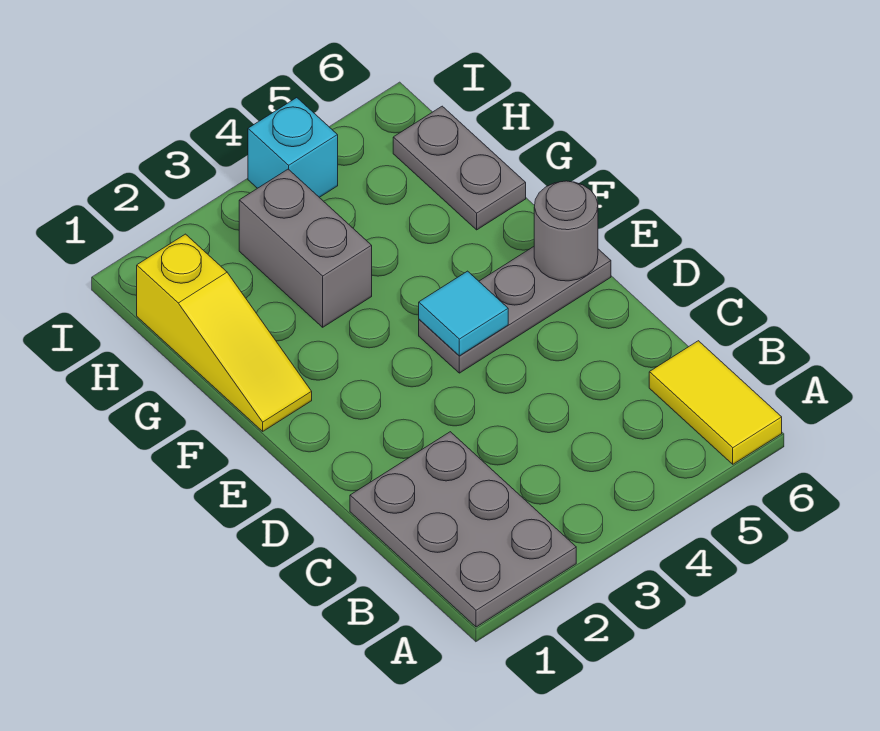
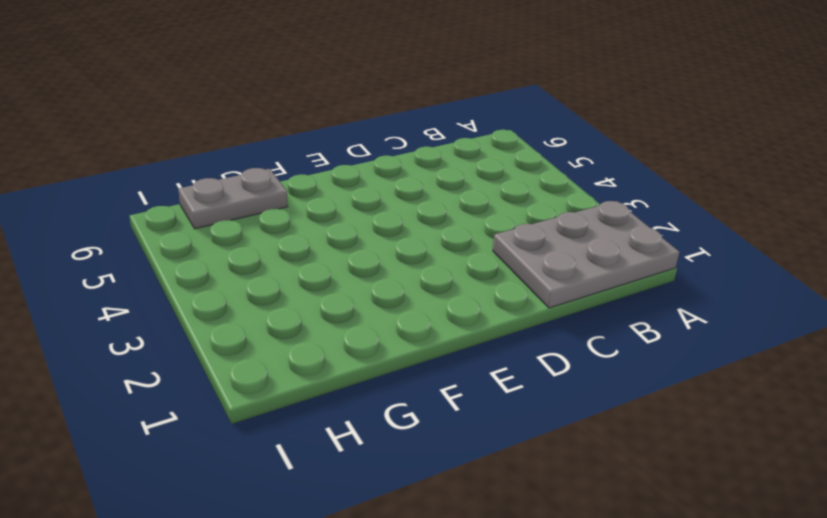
none -> yellow 1x2 tile [649,341,782,464]
none -> grey 1x3 plate [419,247,611,373]

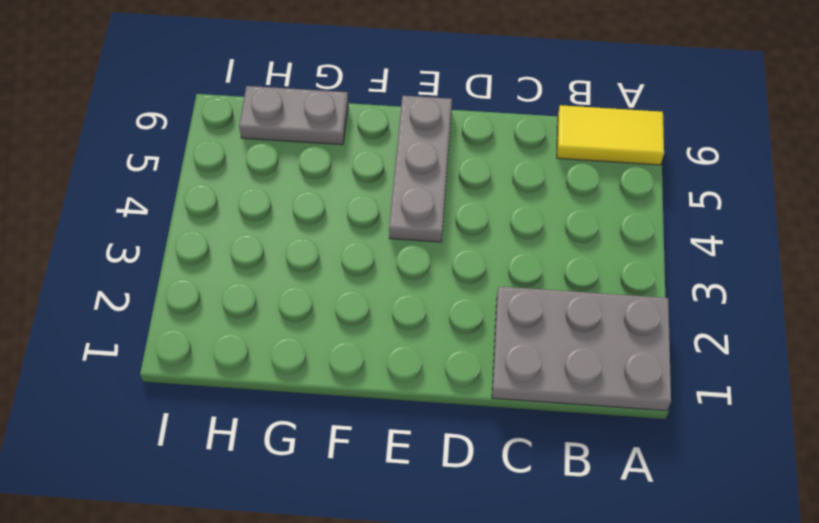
none -> yellow 1x3 slope [137,234,312,431]
none -> grey 1x2 brick [239,169,372,327]

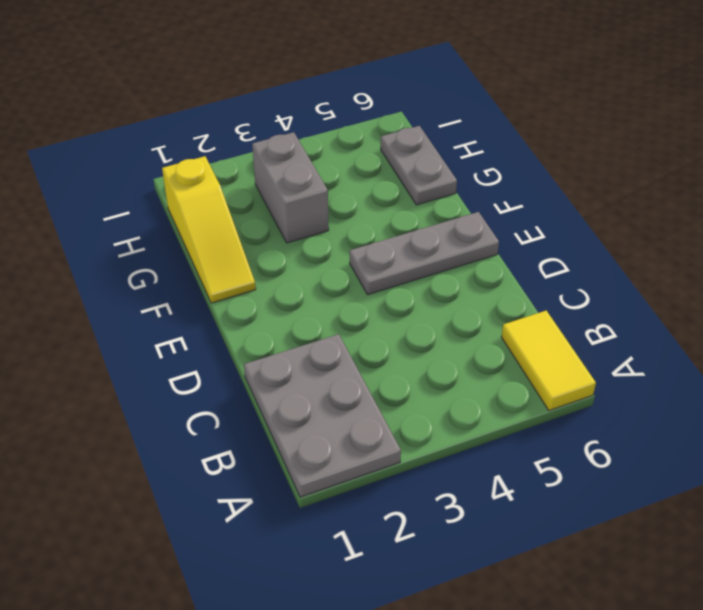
none -> cyan 1x1 brick [248,98,338,197]
none -> cyan 1x1 tile [419,271,508,356]

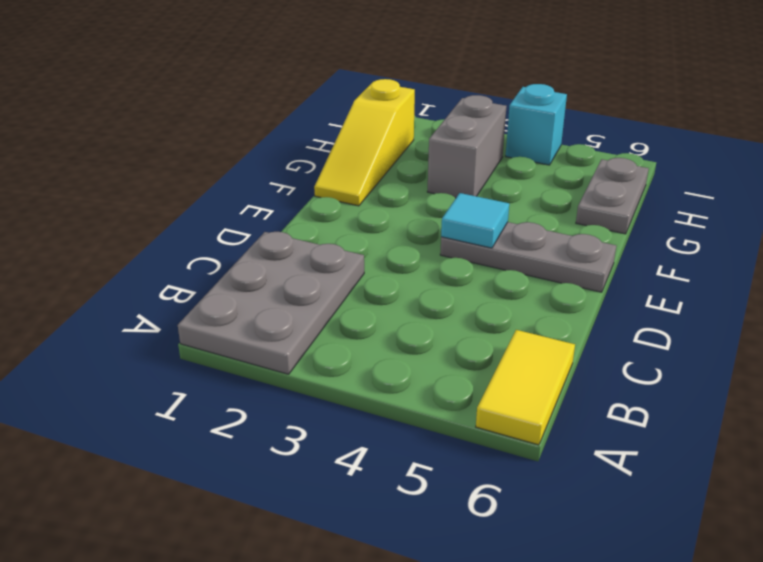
none -> grey 1x1 round brick [534,181,598,281]

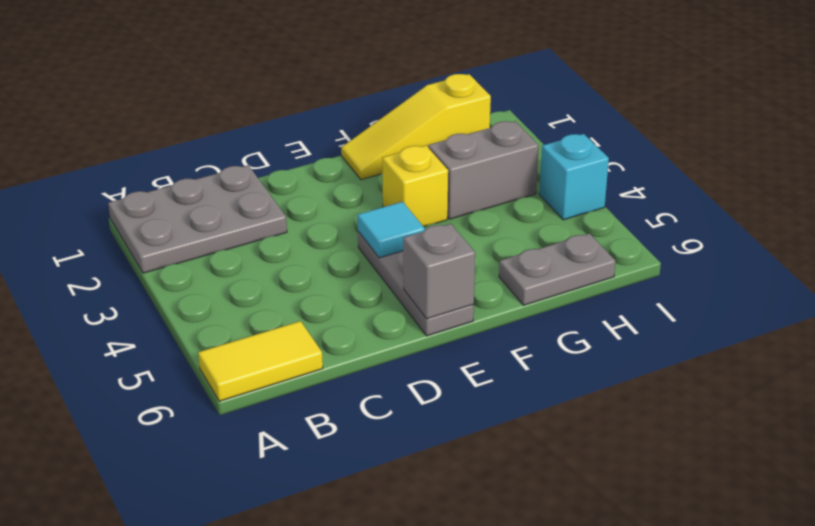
grey 1x1 brick [403,224,475,319] -> grey 1x1 round brick [534,181,598,281]
yellow 1x1 brick [382,146,448,227] -> none

